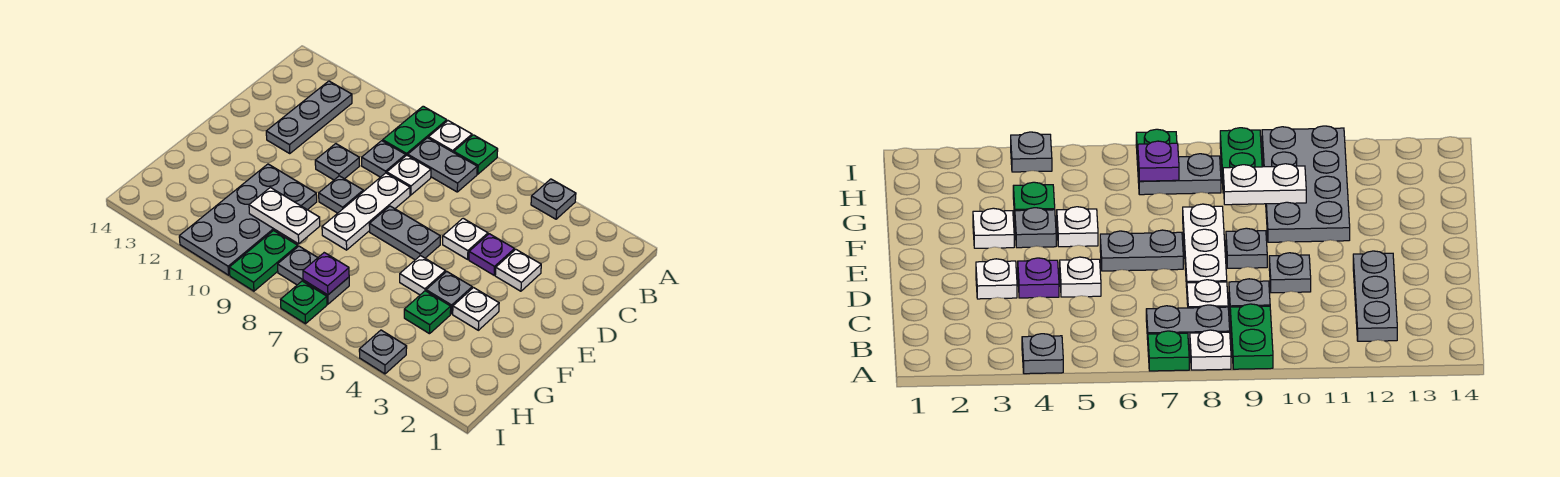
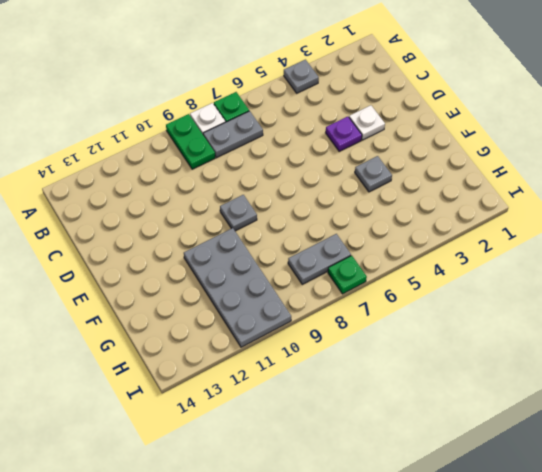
none -> grey 1x3 plate [266,81,352,154]
none -> white 1x1 plate [387,155,431,195]
none -> grey 1x1 plate [362,141,406,177]

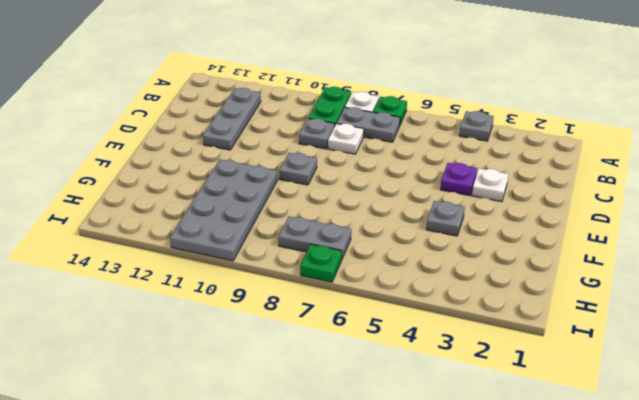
none -> white 1x1 plate [443,218,488,259]
none -> white 1x3 plate [322,173,410,250]
none -> grey 1x1 plate [315,144,359,180]

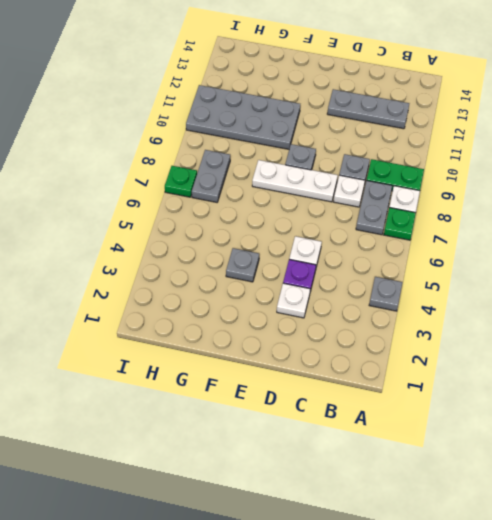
none -> grey 1x1 plate [315,144,359,180]
none -> grey 1x2 plate [369,206,441,260]
none -> white 1x1 plate [453,288,499,330]

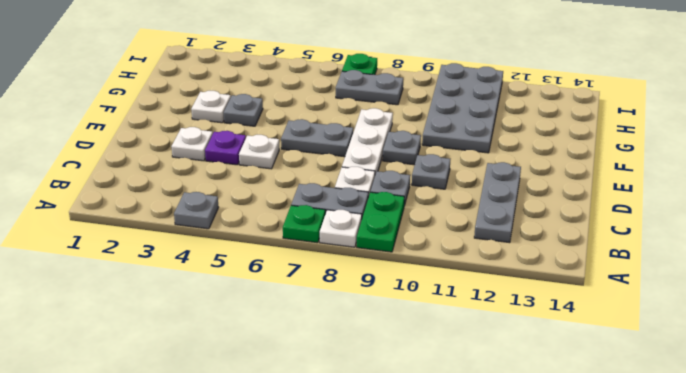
none -> white 1x1 plate [400,256,445,295]
none -> green 1x1 plate [404,291,451,334]
none -> green 1x2 plate [229,231,298,291]

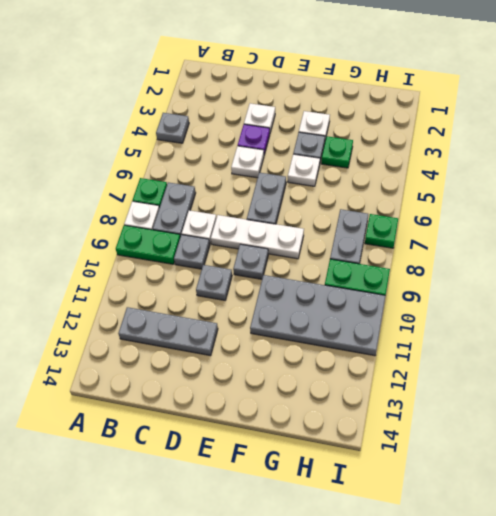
none -> grey 1x1 plate [359,330,407,374]
none -> white 1x2 plate [249,187,320,244]
none -> purple 1x1 plate [303,253,349,295]

